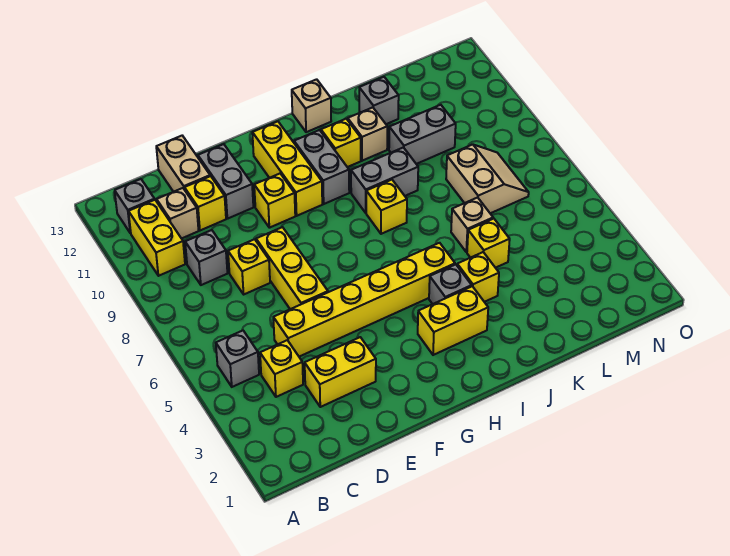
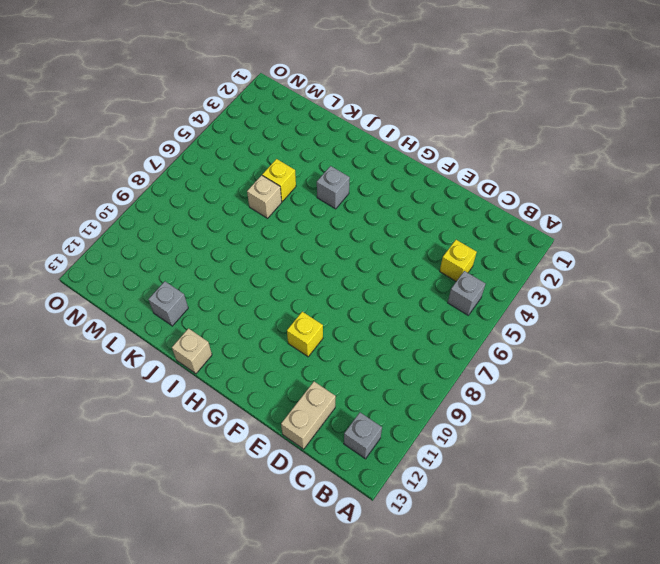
none -> yellow 1x2 brick [128,200,185,276]
none -> grey 1x1 brick [185,230,227,285]
none -> tan 1x1 brick [157,188,199,239]

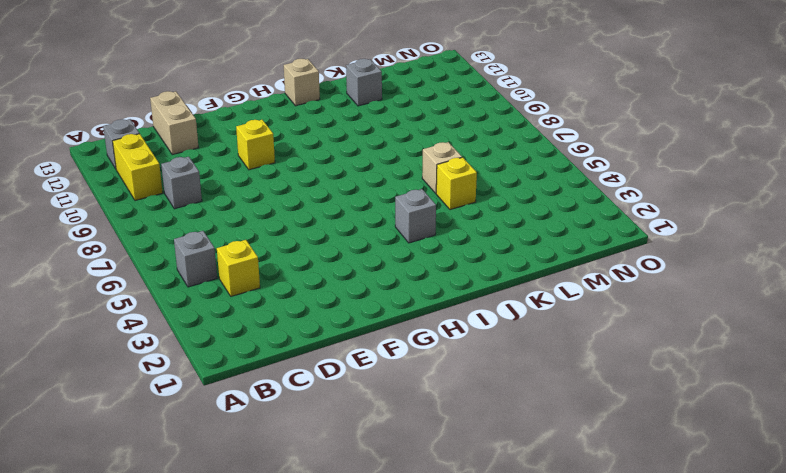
none -> tan 1x1 brick [157,188,199,239]
none -> yellow 1x2 brick [305,337,376,407]
none -> yellow 1x6 brick [273,243,455,357]

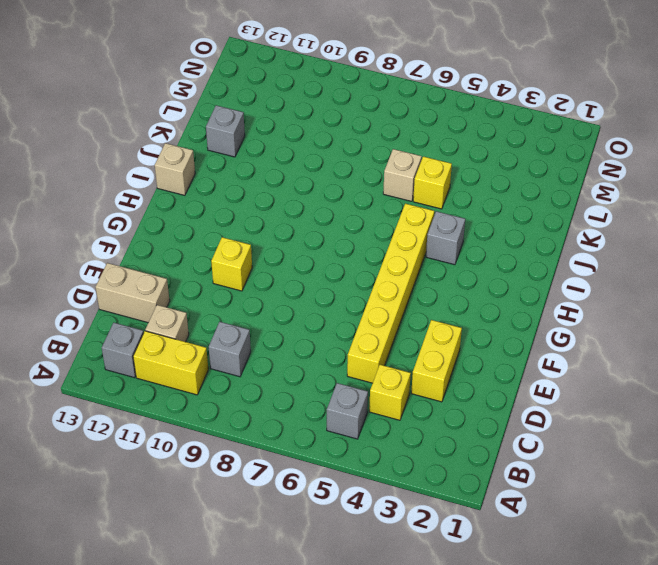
none -> yellow 1x1 brick [228,239,270,294]
none -> yellow 1x1 brick [185,176,226,230]
none -> yellow 1x3 brick [256,227,328,309]

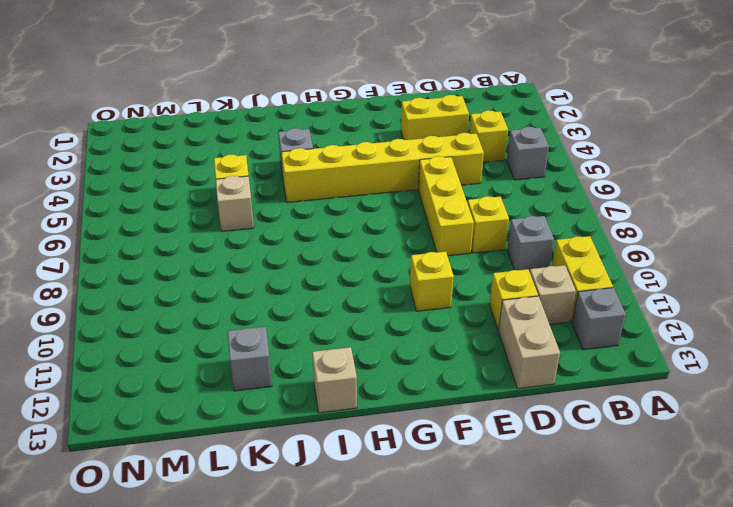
none -> grey 1x2 brick [198,144,253,219]
none -> yellow 1x3 brick [252,121,322,216]
none -> yellow 1x2 brick [418,286,488,355]

